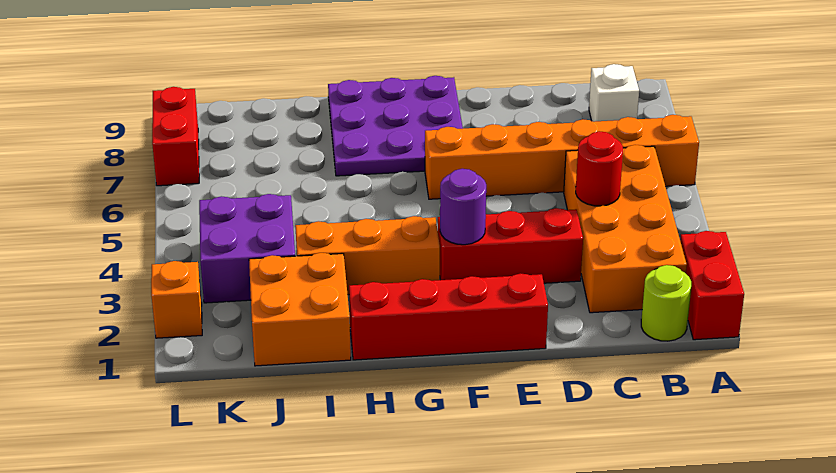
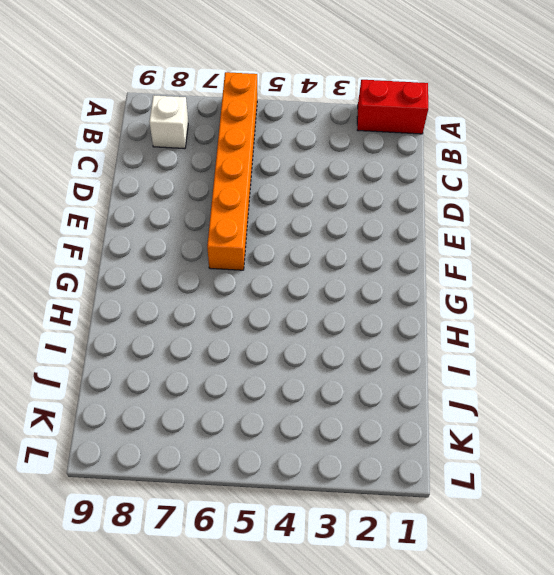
none -> lime 1x1 round brick [641,265,691,341]
none -> orange 2x4 brick [564,145,687,313]
none -> red 1x3 brick [438,208,583,283]

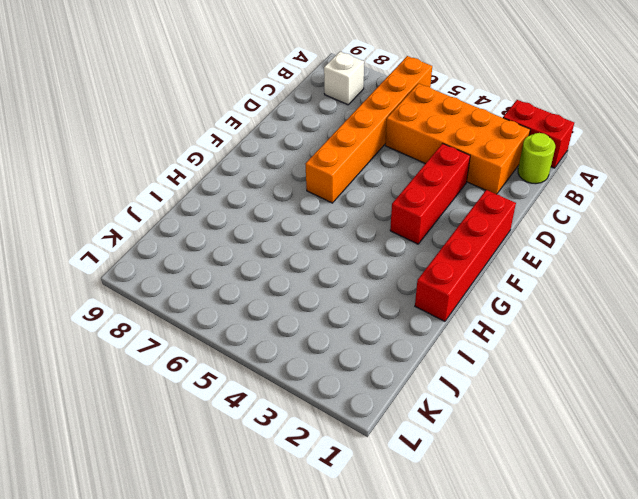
none -> purple 3x3 plate [328,76,463,176]
none -> orange 1x3 brick [295,216,440,295]
none -> orange 2x2 brick [249,253,351,366]

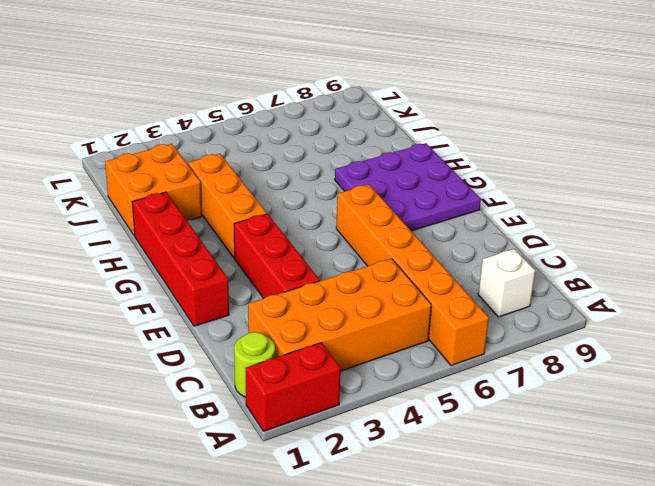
none -> purple 2x2 brick [199,194,295,303]
none -> orange 1x1 brick [151,261,202,338]
none -> red 1x2 brick [152,87,199,186]

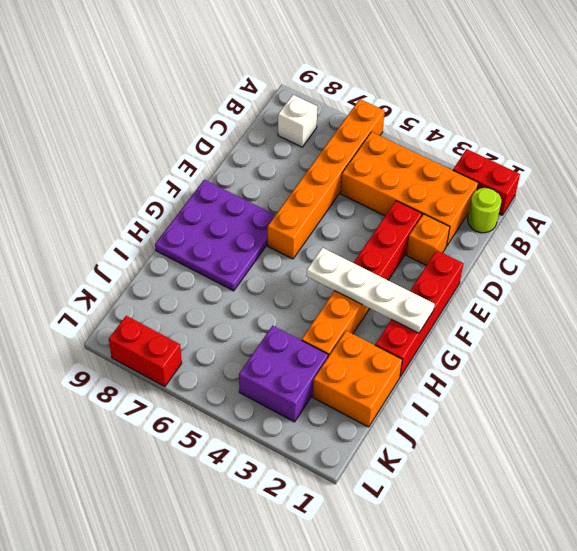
orange 1x1 brick [406,214,450,265] -> orange 1x1 brick moved to [151,261,202,338]
white 1x4 plate [307,248,435,333] -> none
none -> red 1x1 round brick [576,131,623,206]
none -> purple 1x1 round brick [440,169,486,245]

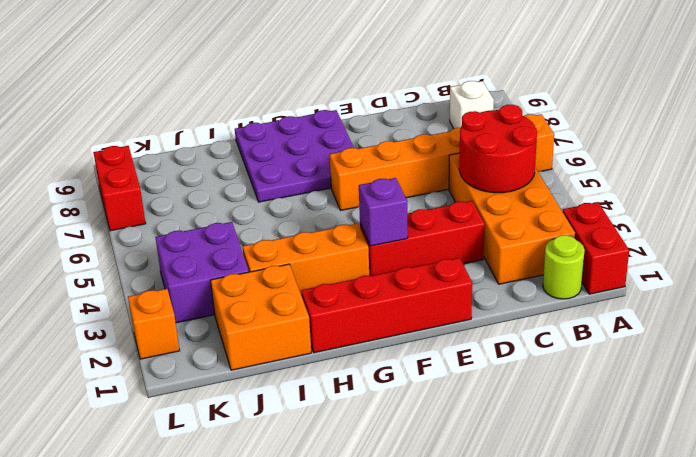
red 2x2 round brick [459,105,537,193] -> red 1x1 round brick [576,131,623,206]
purple 1x1 brick [359,178,408,246] -> purple 1x1 round brick [440,169,486,245]

